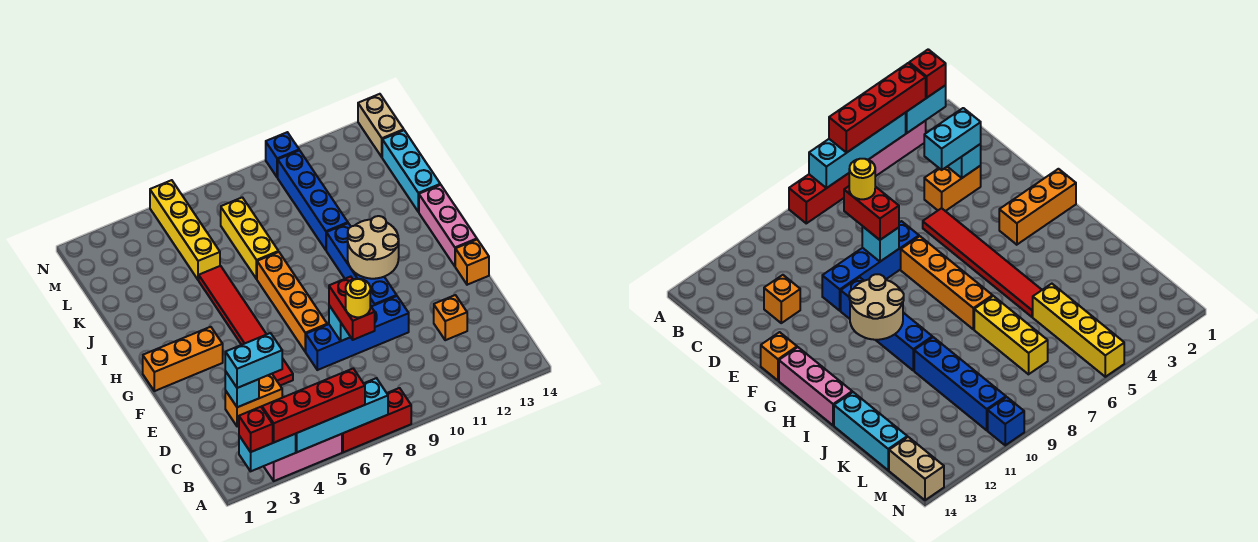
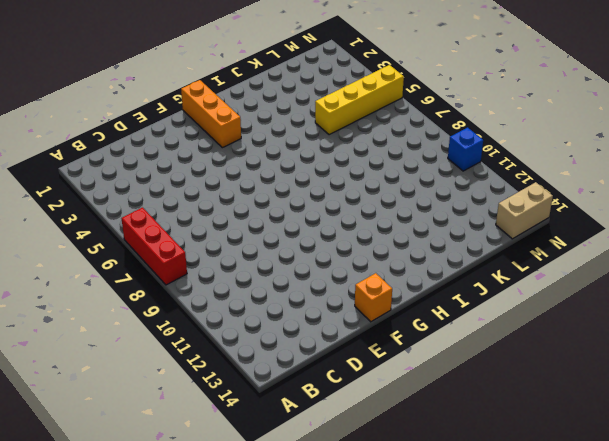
none -> pink 1x3 brick [264,434,342,481]
none -> orange 1x2 brick [225,374,282,427]
none -> orange 1x1 brick [434,295,467,340]

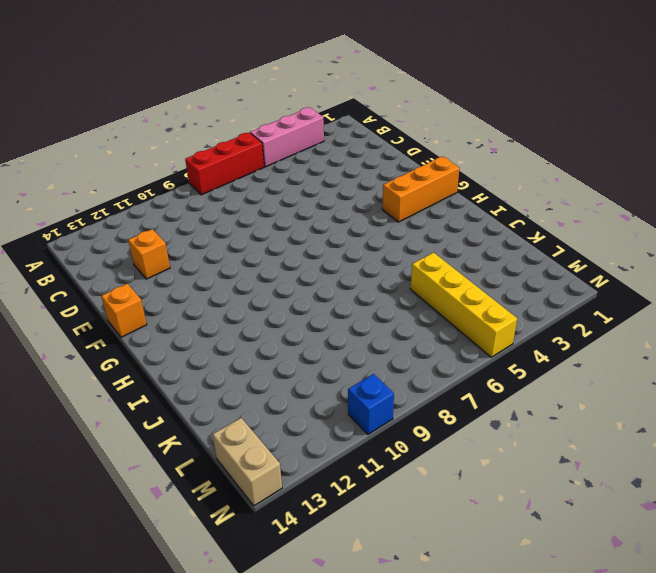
none -> orange 1x2 brick [225,374,282,427]
none -> red 1x6 tile [199,266,293,386]
none -> blue 1x4 brick [306,296,409,370]

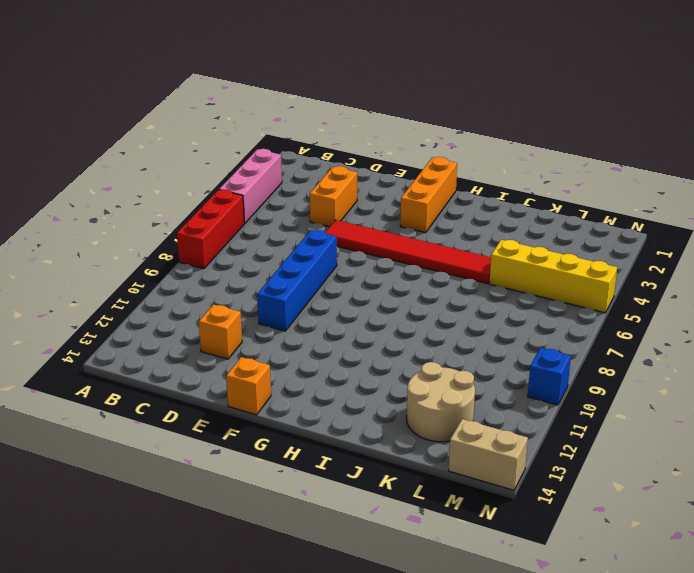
tan 2x2 round brick [407,362,475,442] -> tan 2x2 round brick moved to [348,216,399,279]
none -> orange 1x4 brick [257,252,327,352]
none -> blue 1x4 brick [326,223,397,306]
none -> pink 1x3 brick [419,185,477,266]

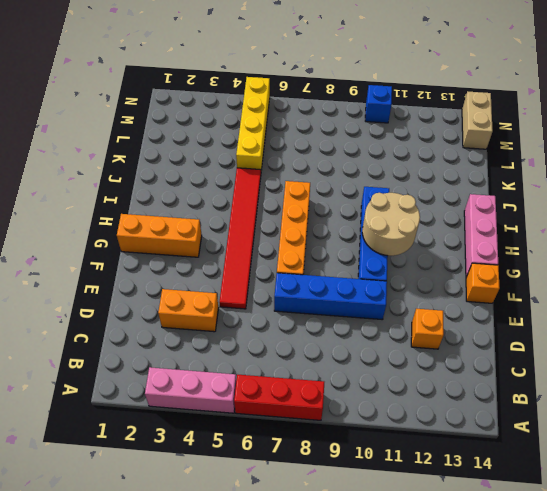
none -> yellow 1x3 brick [221,197,278,279]
none -> blue 1x4 brick [278,150,348,250]
none -> cyan 1x3 brick [382,130,440,212]

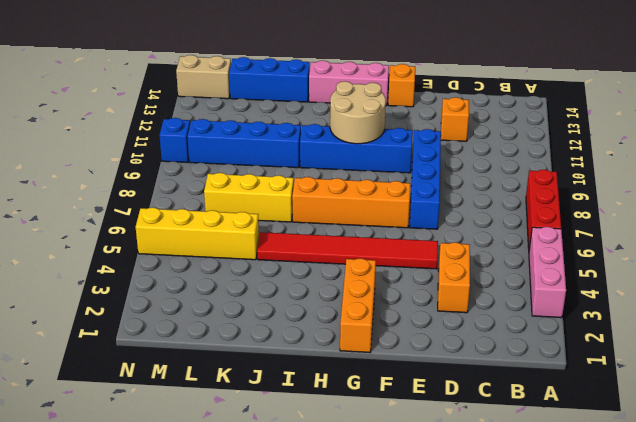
blue 1x3 brick [229,57,310,102] -> cyan 1x3 brick [382,130,440,212]
none -> cyan 1x2 brick [239,434,296,471]
none -> cyan 1x4 brick [296,378,388,452]
none -> cyan 1x1 brick [225,371,259,407]

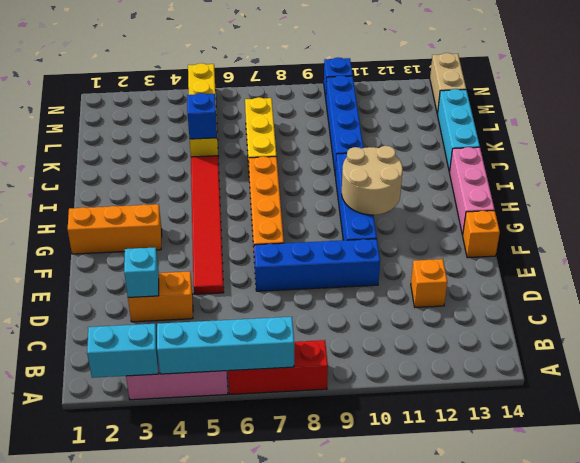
blue 1x1 brick [187,93,217,139] -> none
none -> cyan 1x1 brick [329,306,350,341]
none -> red 1x1 brick [239,407,273,452]
none -> red 1x4 brick [262,369,365,442]

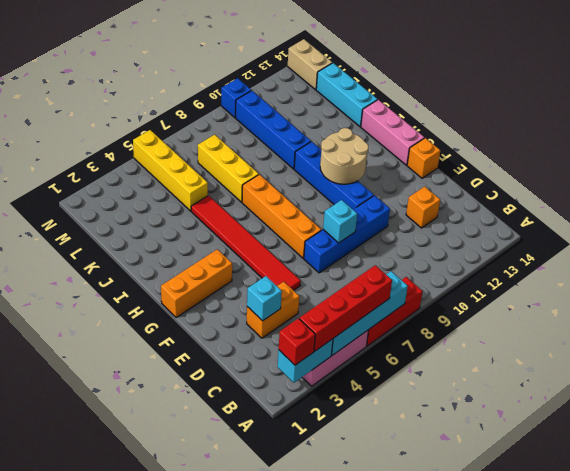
none -> cyan 1x2 brick [225,333,282,388]
none -> red 1x2 brick [329,277,375,340]
none -> yellow 1x1 round brick [346,279,370,317]

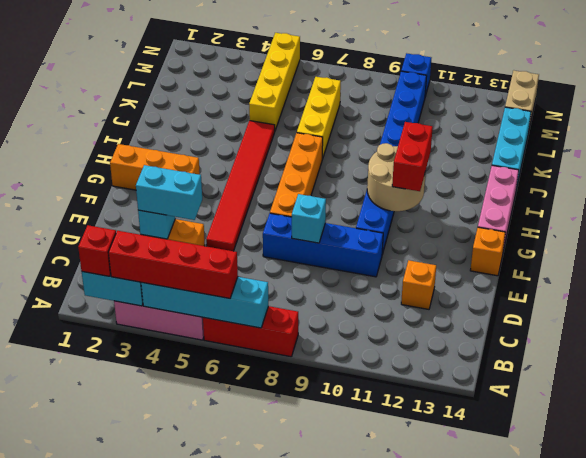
red 1x2 brick [392,122,433,191] -> red 1x2 brick moved to [329,277,375,340]
none -> yellow 1x1 round brick [346,279,370,317]

